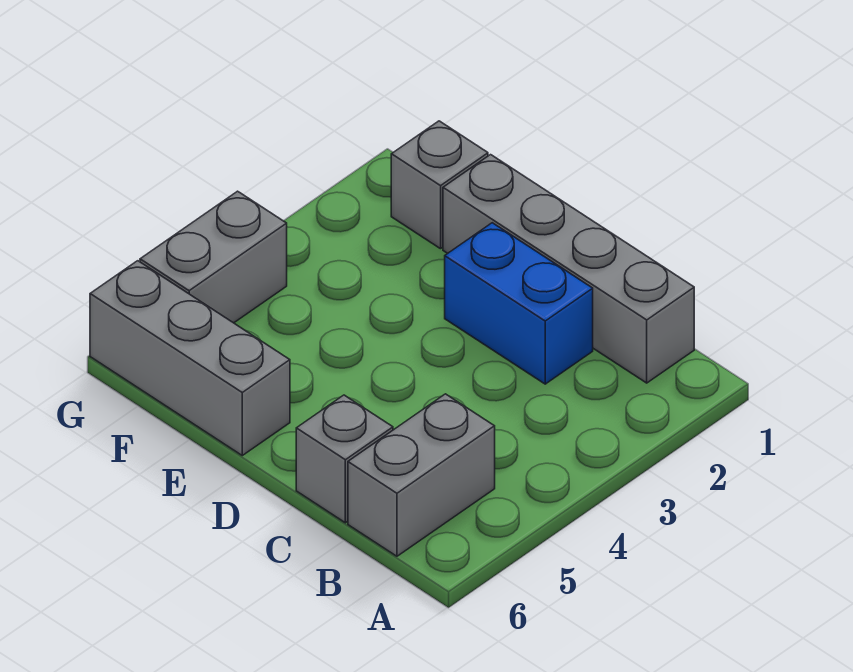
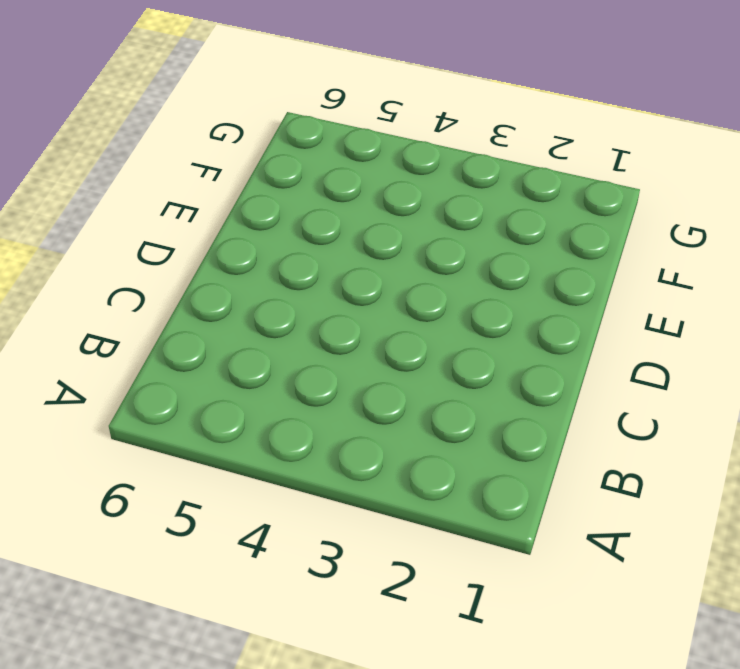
none -> grey 1x4 brick [443,155,694,383]
none -> grey 1x2 brick [348,394,495,556]

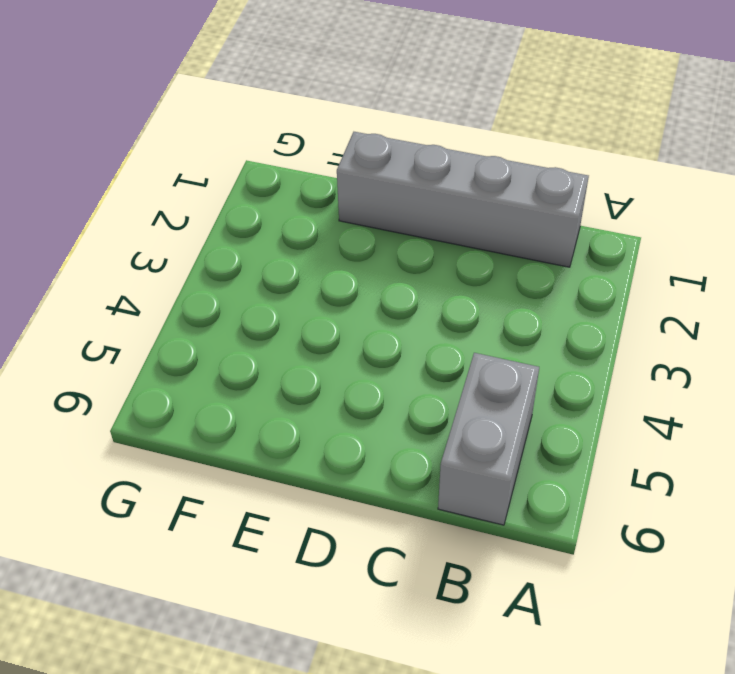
none -> blue 1x2 brick [445,223,593,384]
none -> grey 1x1 brick [296,395,393,523]

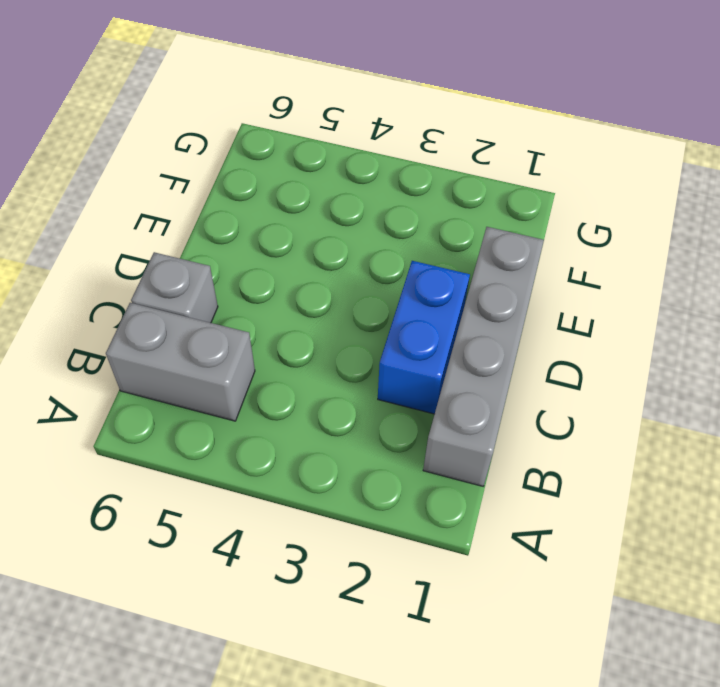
none -> grey 1x3 brick [90,261,290,455]
none -> grey 1x1 brick [391,121,488,249]

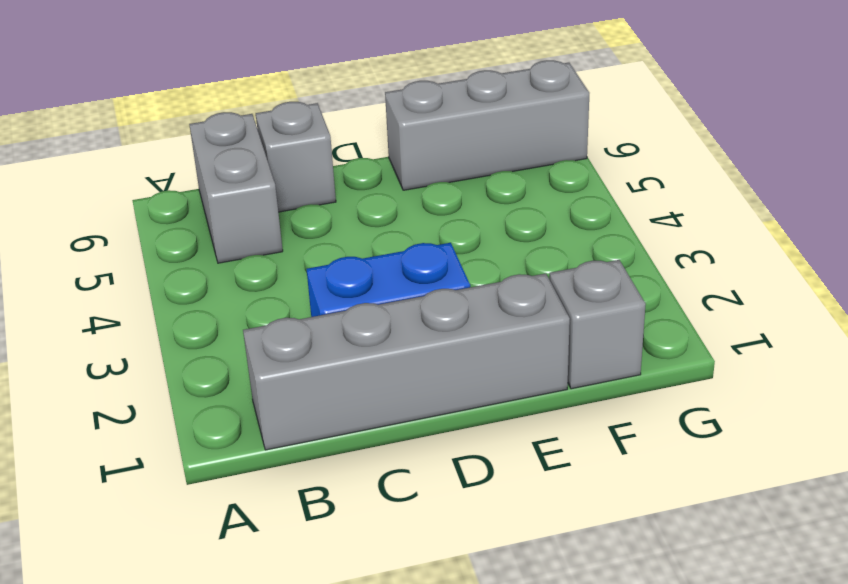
none -> grey 1x2 brick [140,191,287,323]

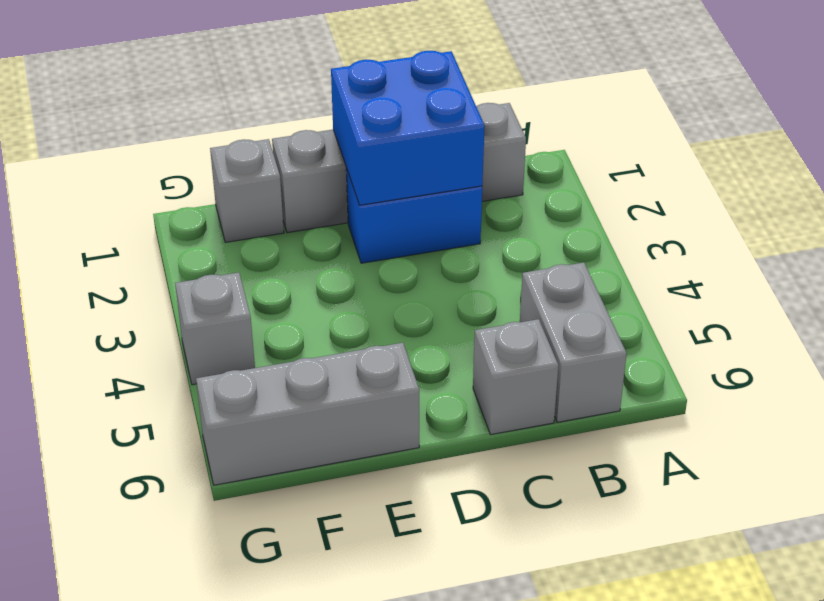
blue 2x2 brick [331,51,485,205] -> none
grey 1x1 brick [175,273,255,385] -> grey 1x2 brick [140,191,287,323]

